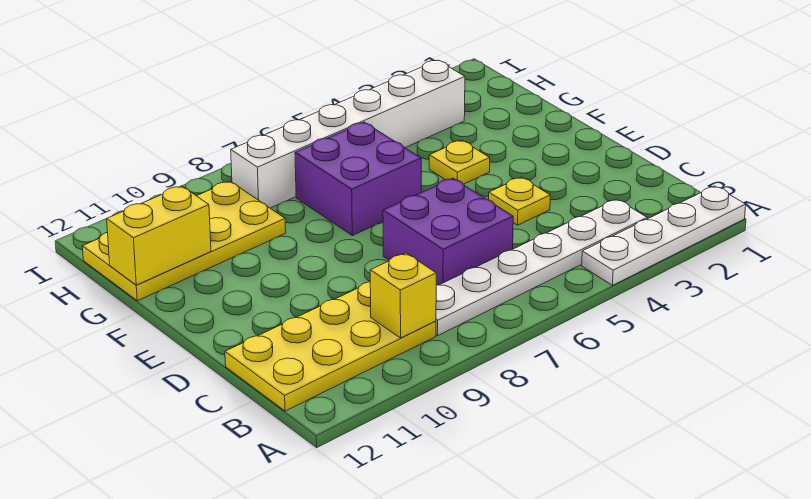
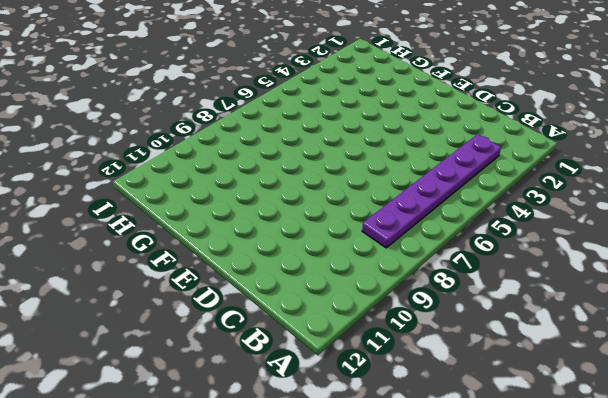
purple 1x6 plate [362,134,501,248] -> white 1x6 plate [436,199,647,335]
none -> white 1x4 plate [582,186,746,285]
none -> yellow 2x4 plate [225,282,436,411]

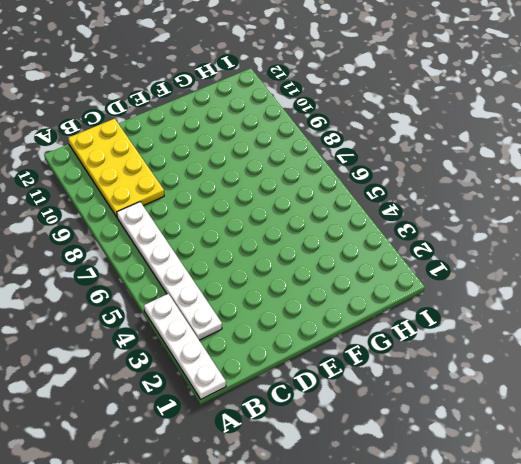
none -> purple 2x2 brick [383,178,513,285]
none -> yellow 1x1 plate [489,177,550,225]

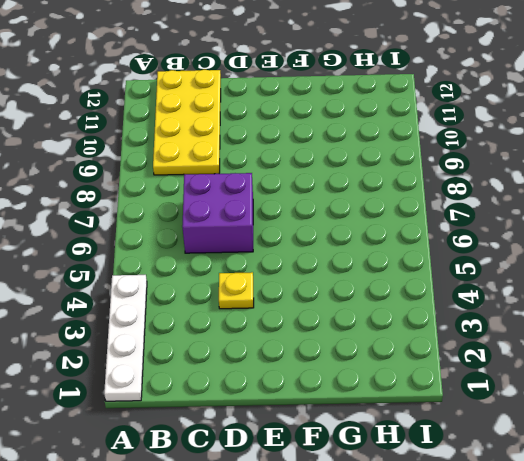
none -> white 1x6 plate [436,199,647,335]
none -> yellow 1x1 plate [429,140,490,184]

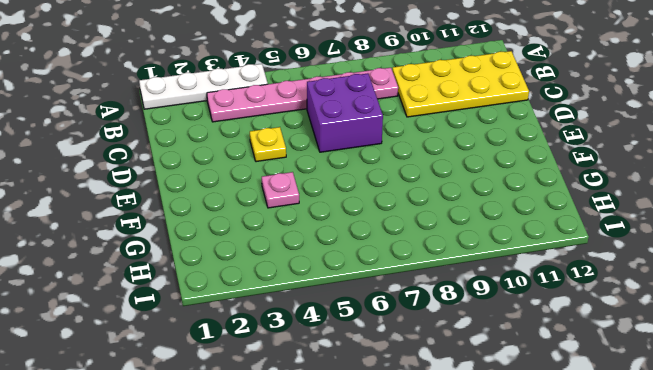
pink 1x6 plate [207,68,398,122] -> white 1x6 plate [436,199,647,335]
pink 1x1 plate [262,172,299,208] -> yellow 1x1 plate [429,140,490,184]
none -> purple 2x2 brick [295,122,421,236]
none -> yellow 2x4 plate [82,181,286,301]

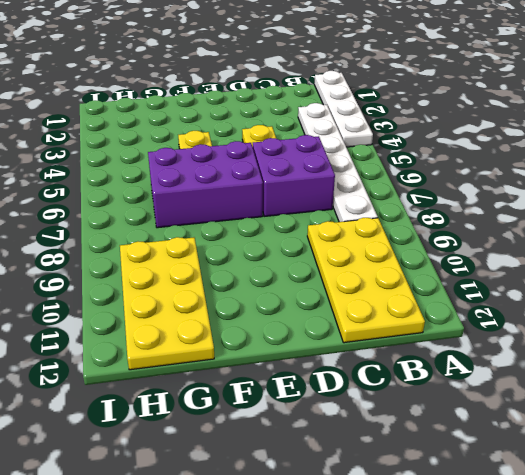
purple 2x3 brick [148,141,263,228] -> purple 2x2 brick [295,122,421,236]
none -> white 1x6 brick [231,60,465,208]
none -> yellow 1x1 brick [370,253,436,338]

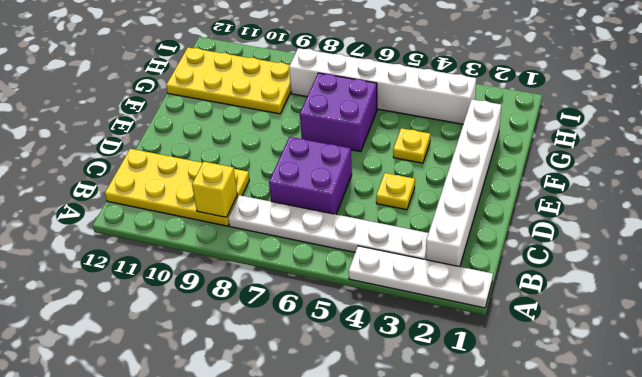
white 1x6 brick [426,99,501,267] -> none
none -> yellow 1x2 brick [107,186,211,285]

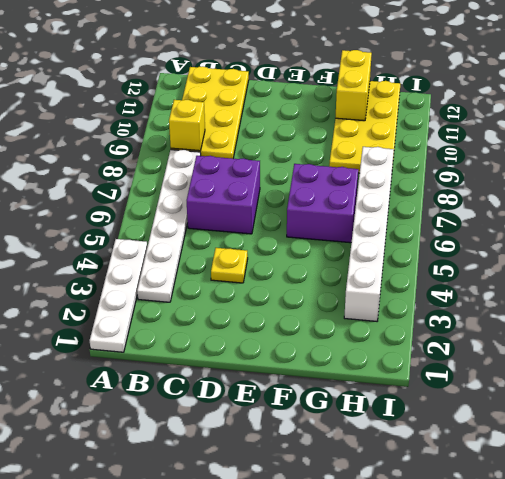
none -> yellow 1x1 plate [429,140,490,184]

